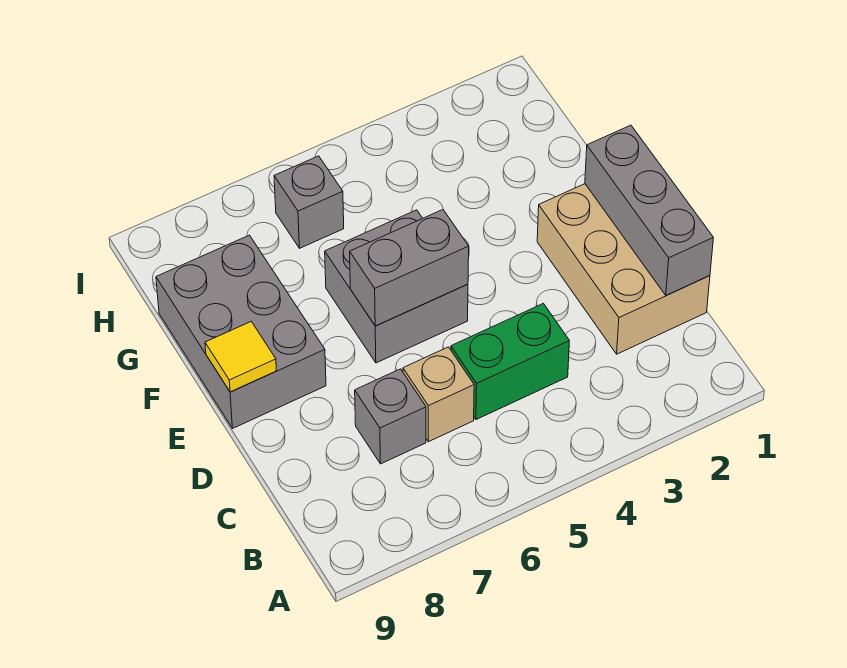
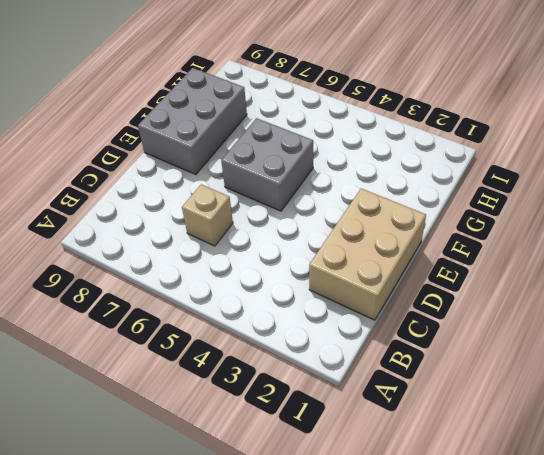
none -> green 1x2 brick [451,303,569,420]
none -> grey 1x1 brick [355,369,426,464]

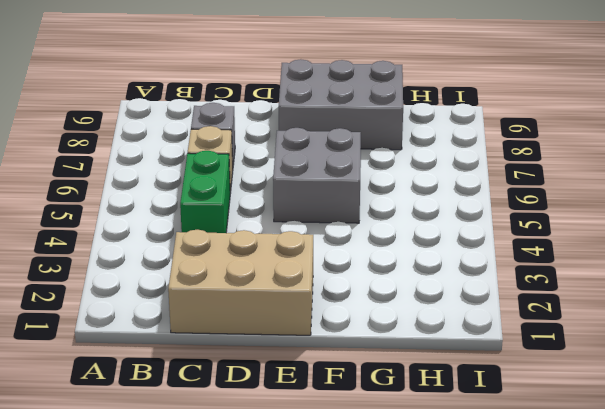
none -> grey 1x1 brick [274,156,344,248]
none -> grey 1x3 brick [585,125,713,296]

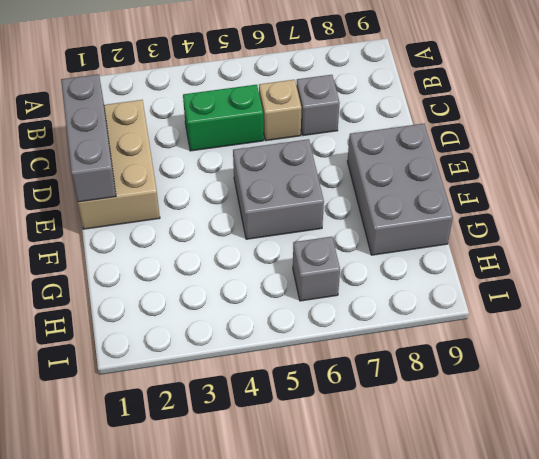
none -> grey 1x2 brick [350,210,469,326]
none -> yellow 1x1 tile [205,322,277,392]

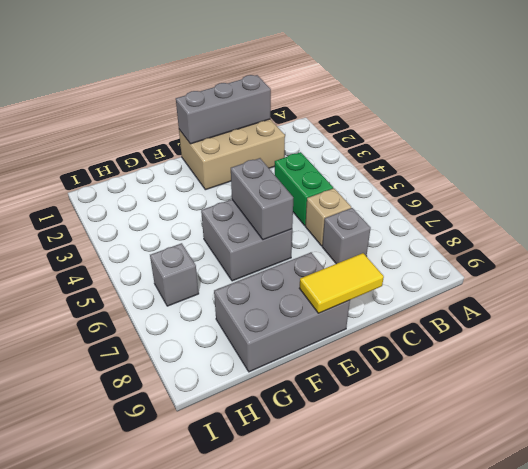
yellow 1x2 tile [299,253,384,313] -> yellow 1x1 tile [205,322,277,392]

